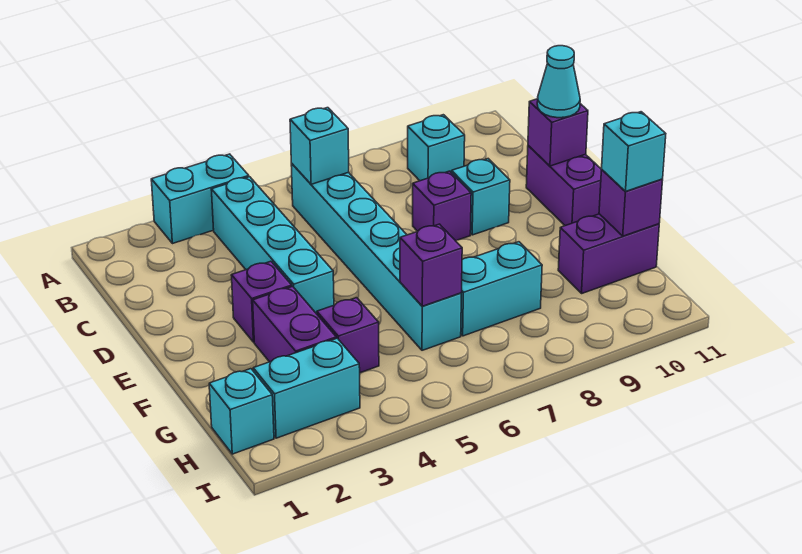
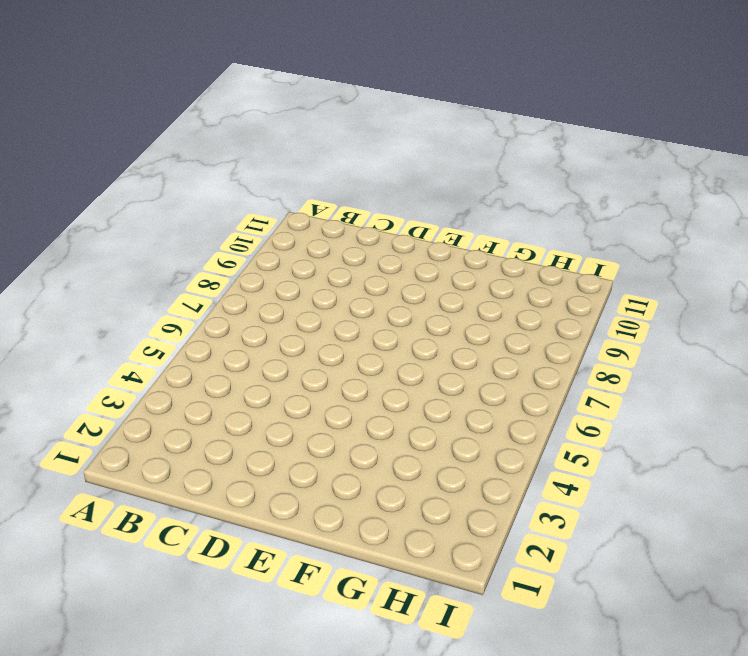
none -> cyan 1x2 brick [151,154,249,244]
none -> cyan 1x4 brick [211,177,334,314]
none -> cyan 1x6 brick [291,164,461,350]

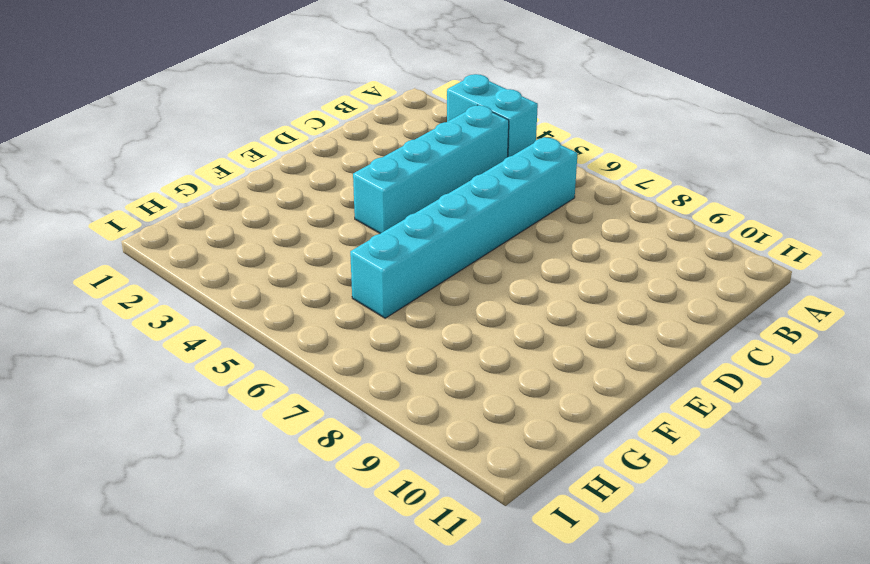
none -> cyan 1x1 brick [408,115,465,181]
none -> purple 1x1 brick [413,171,471,241]
none -> cyan 1x1 brick [452,159,510,235]

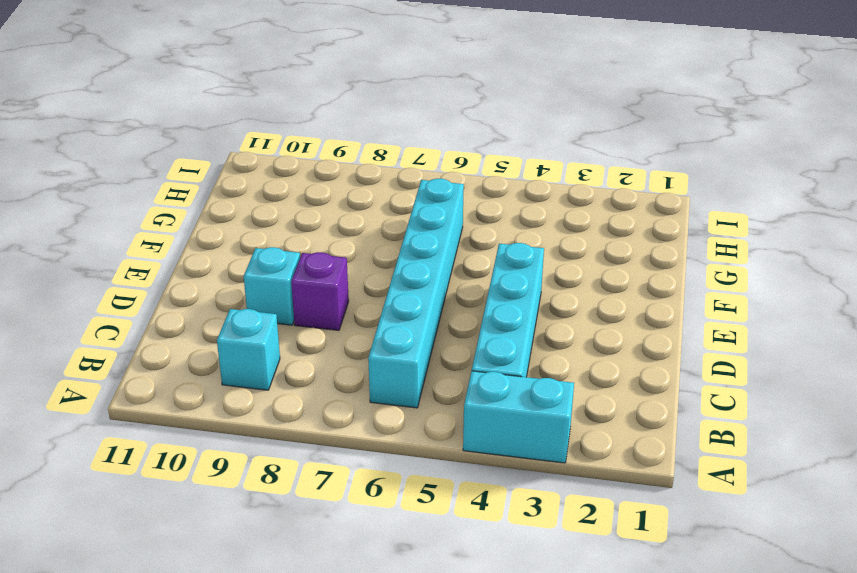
none -> purple 1x2 brick [526,146,602,226]
none -> purple 1x1 brick [231,261,292,342]
none -> purple 1x2 brick [253,286,336,362]

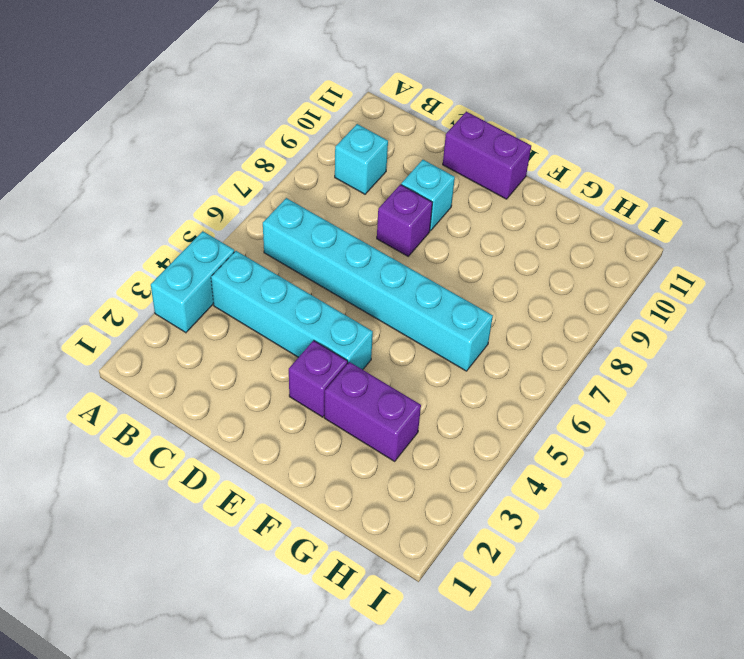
none -> purple 1x1 brick [317,298,379,373]
none -> cyan 1x2 brick [461,242,542,336]
none -> purple 1x2 brick [558,214,659,294]

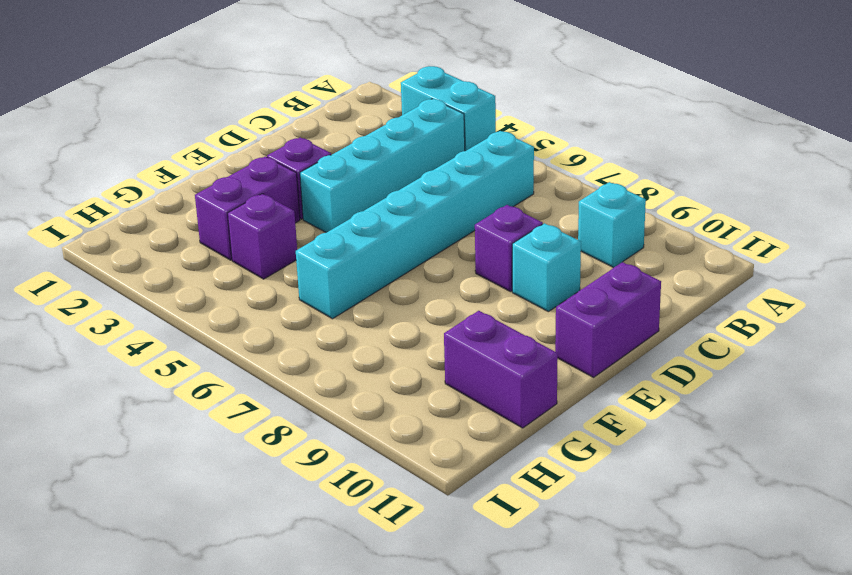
none -> cyan 1x2 brick [461,242,542,336]
none -> cyan 1x1 brick [209,369,274,454]
none -> cyan 1x2 brick [253,338,360,438]

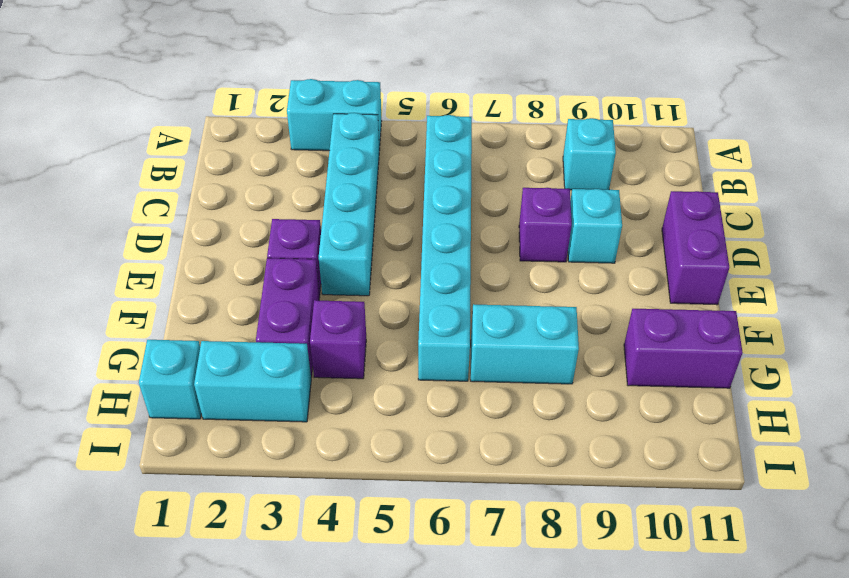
none -> cyan 1x1 brick [290,108,349,184]
none -> purple 1x1 brick [528,99,588,166]
none -> purple 1x1 brick [400,224,462,306]

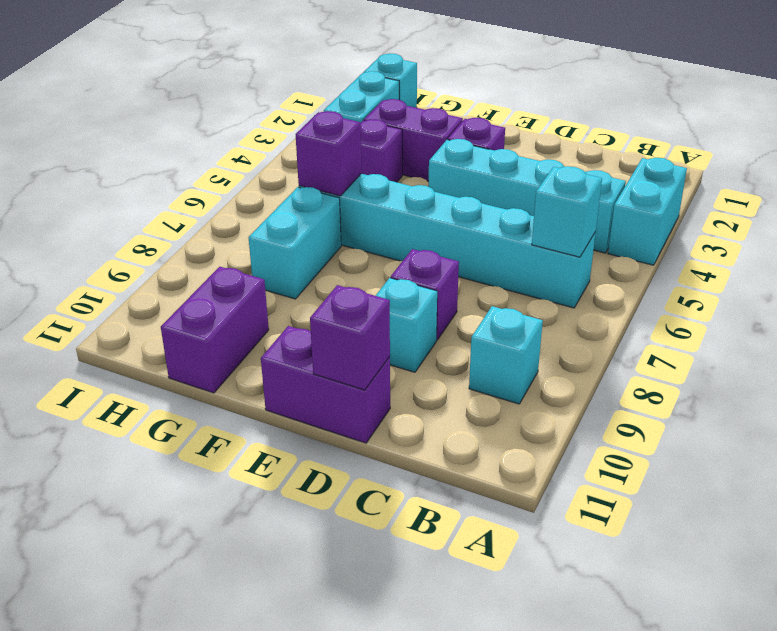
none -> purple 1x1 brick [599,170,663,236]
none -> cyan 1x1 cone [537,46,580,118]
none -> cyan 1x1 brick [602,112,666,191]

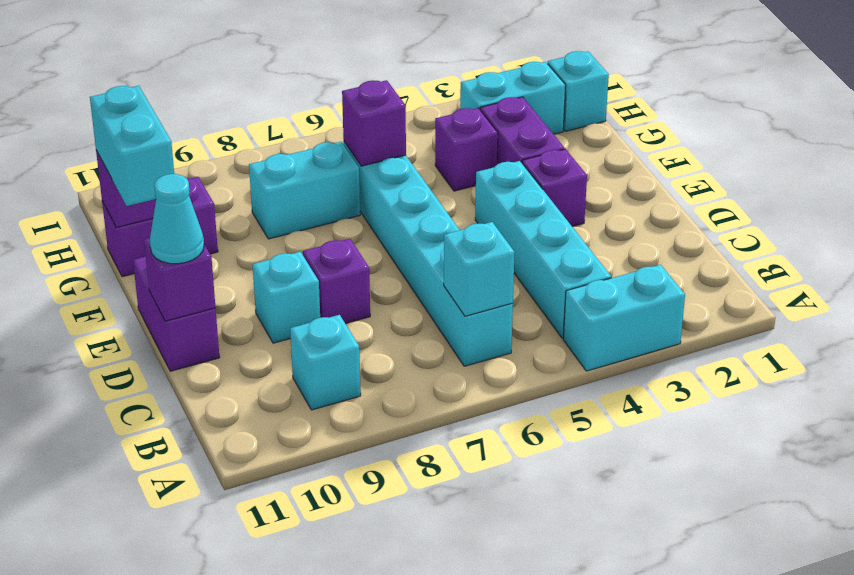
cyan 1x2 brick [90,86,174,206] -> cyan 1x1 brick [602,112,666,191]

